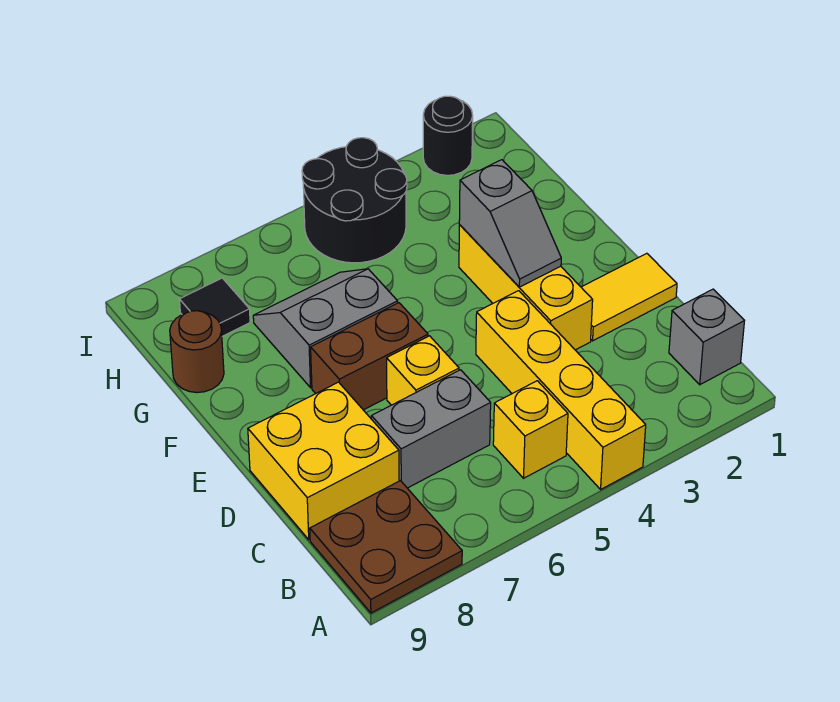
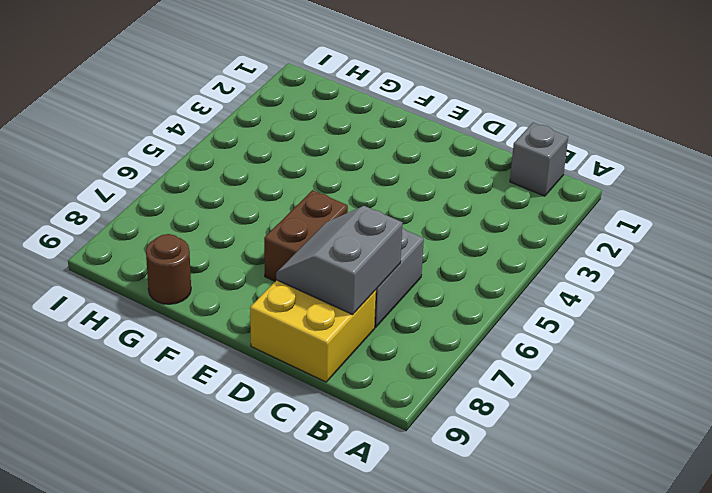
grey 2x2 slope [276,206,402,314] -> grey 2x2 slope moved to [253,269,398,388]
none -> yellow 1x4 brick [476,291,646,489]
none -> brown 2x2 plate [310,481,462,613]
none -> yellow 1x1 brick [493,381,568,478]

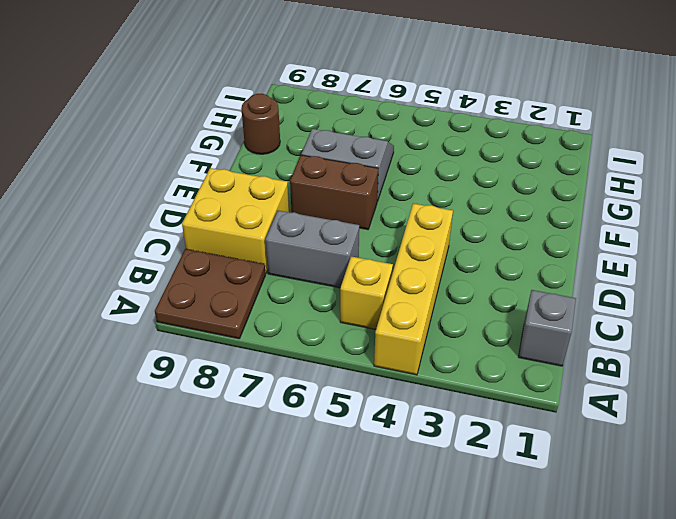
none -> yellow 1x2 tile [581,253,677,341]
none -> yellow 1x3 brick [459,225,593,350]
none -> yellow 1x1 brick [387,336,459,405]

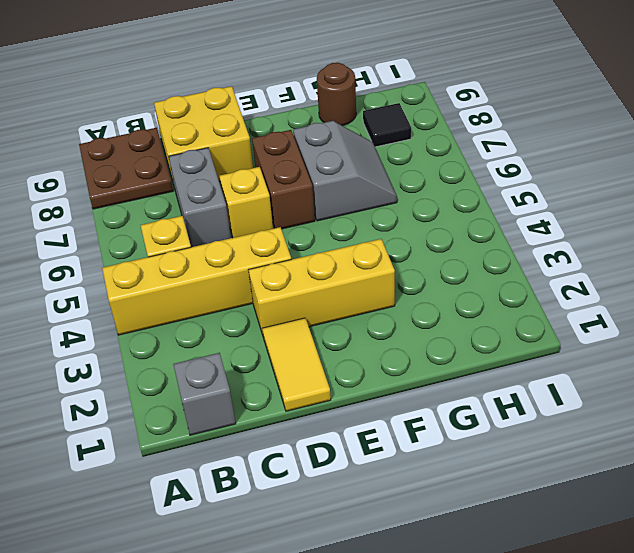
none -> black 2x2 round brick [302,138,407,263]
none -> black 1x1 round brick [423,96,473,175]
none -> grey 1x2 slope [459,160,561,287]

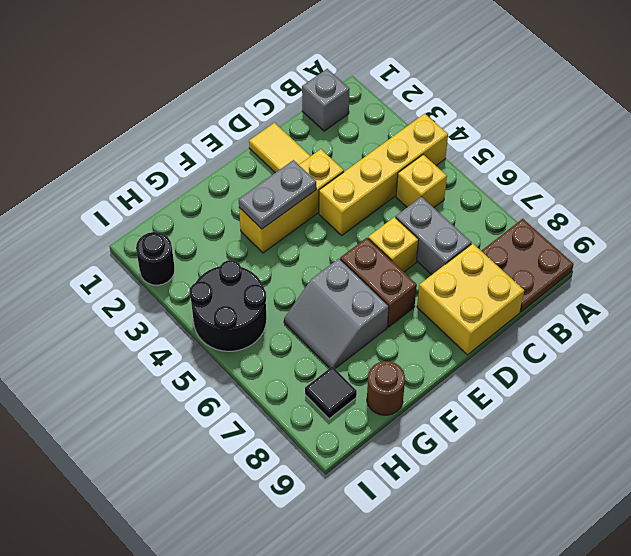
grey 1x2 plate [239,160,316,229] -> grey 1x2 slope [459,160,561,287]

